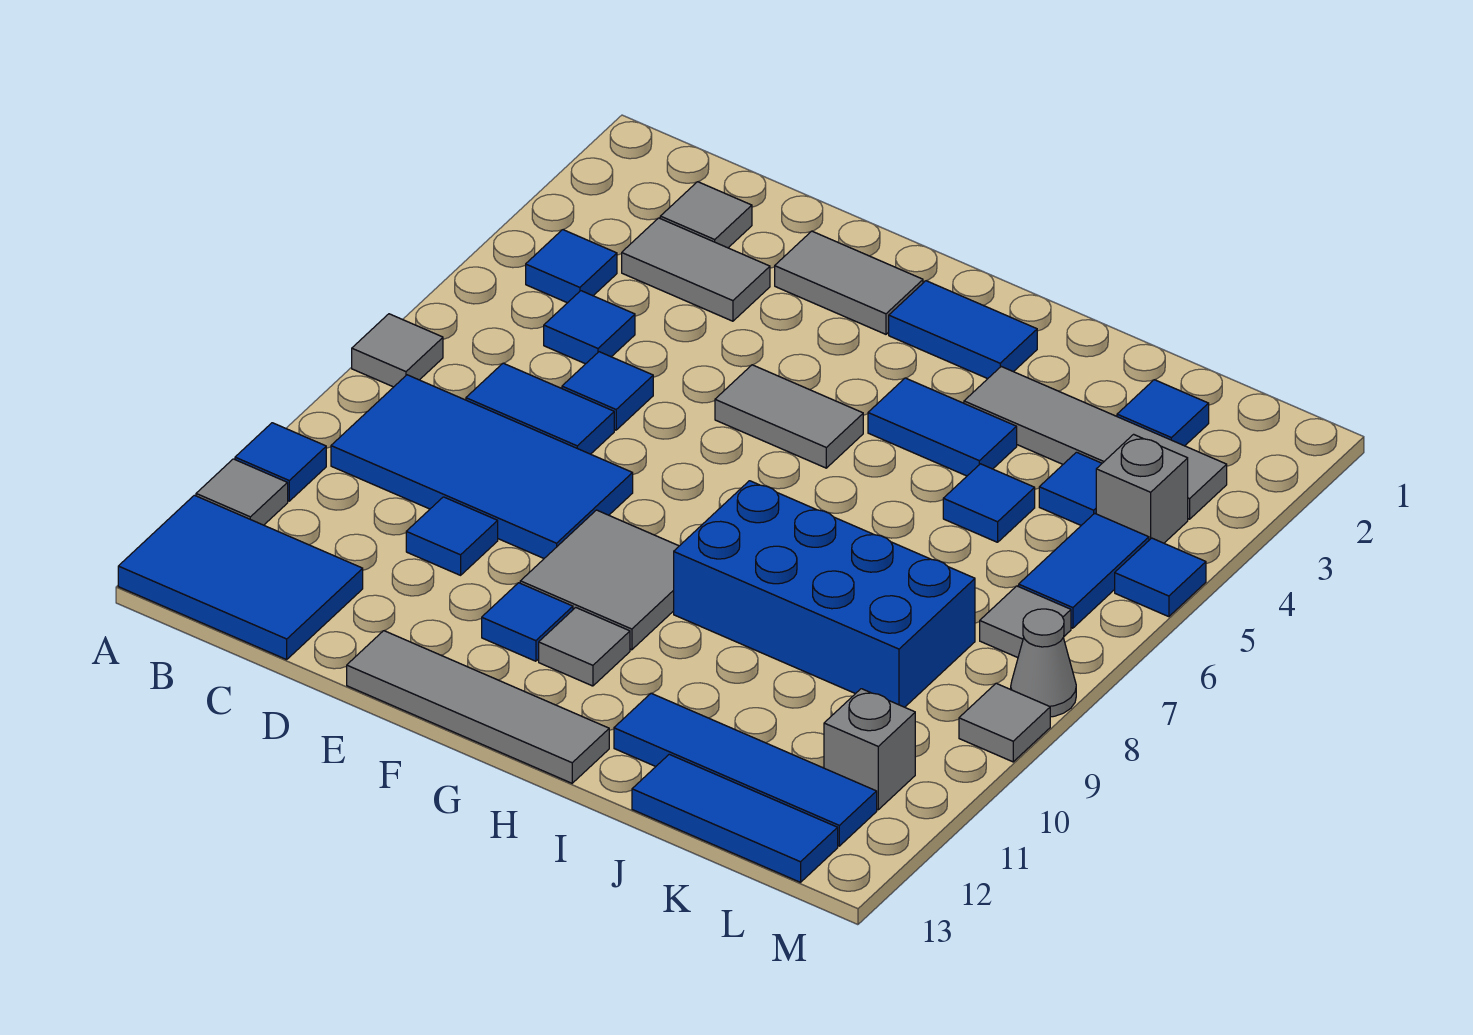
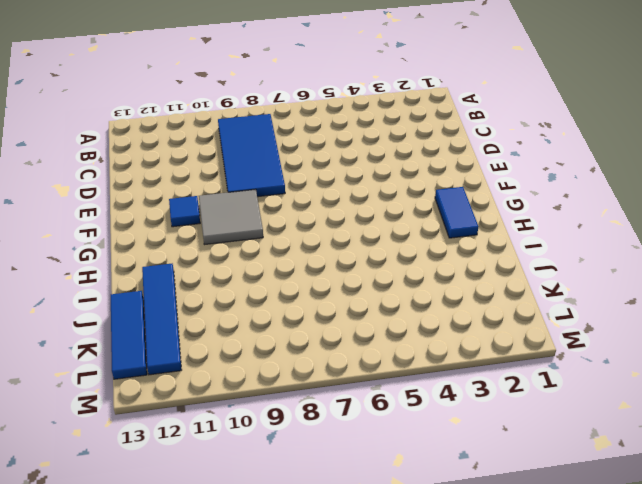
none -> grey 1x1 tile [352,314,443,387]
none -> blue 1x1 tile [235,423,326,501]
none -> grey 1x1 tile [196,459,288,525]
none -> blue 2x3 tile [118,495,363,660]

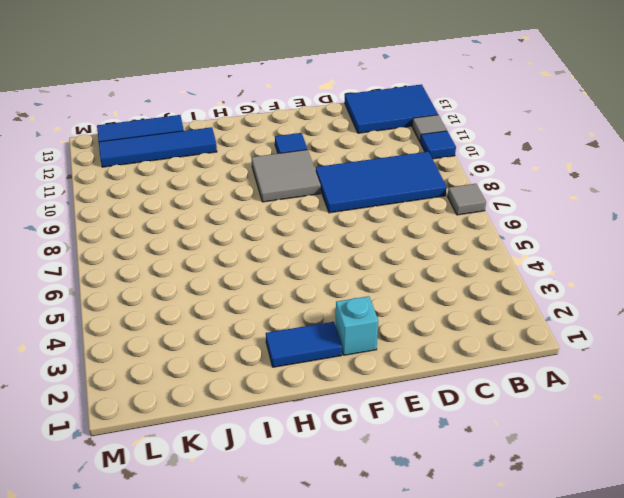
cyan 1x1 brick [335,296,378,355] -> grey 1x2 tile [775,231,923,334]
none -> blue 1x1 tile [526,230,617,303]
none -> grey 1x1 tile [660,182,752,248]
none -> grey 1x2 tile [622,218,770,321]
none -> blue 1x1 tile [544,291,635,364]

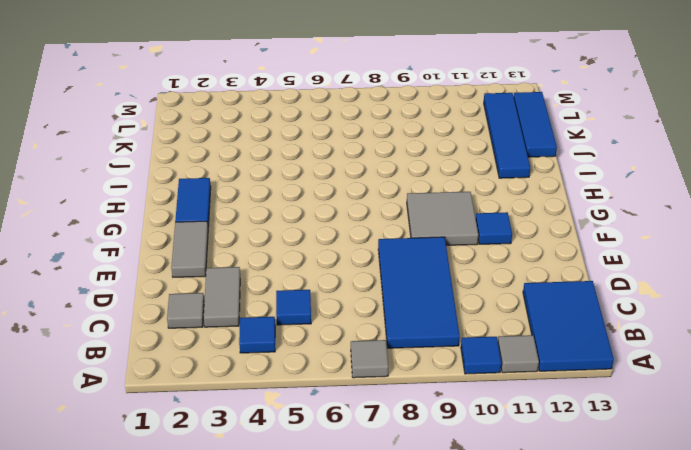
none -> blue 1x2 tile [466,363,614,454]
none -> blue 1x1 tile [562,352,653,430]
none -> blue 1x1 tile [406,497,498,575]
none -> grey 1x4 tile [347,631,609,783]

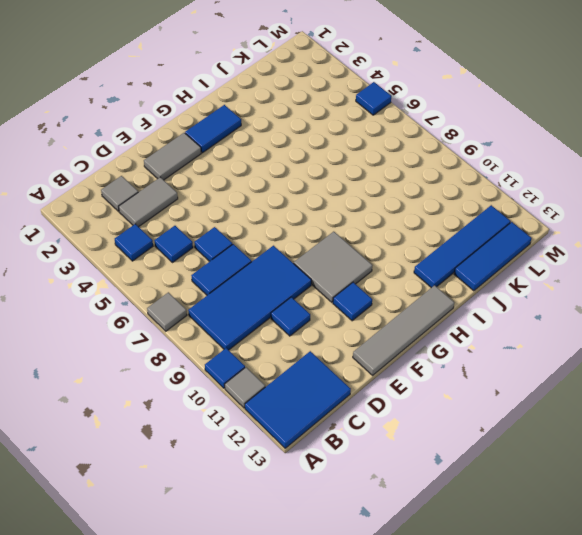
none -> grey 1x2 tile [715,365,863,468]
none -> grey 1x1 tile [539,608,630,686]
none -> blue 1x2 tile [868,378,1017,476]
none -> blue 2x4 brick [674,481,975,707]

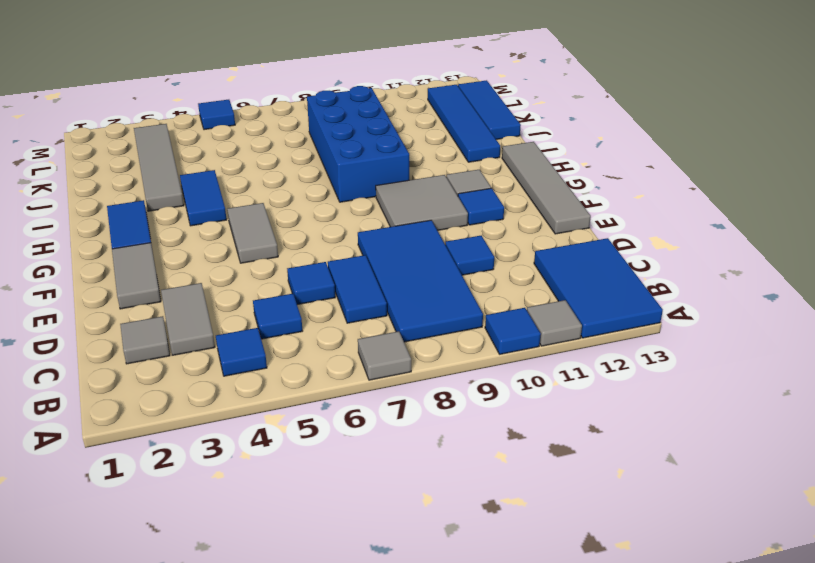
none -> blue 1x1 tile [943,464,1035,542]
none -> blue 1x1 tile [1117,380,1209,446]
none -> blue 1x1 tile [1039,452,1102,525]
none -> grey 1x1 brick [1096,434,1188,543]

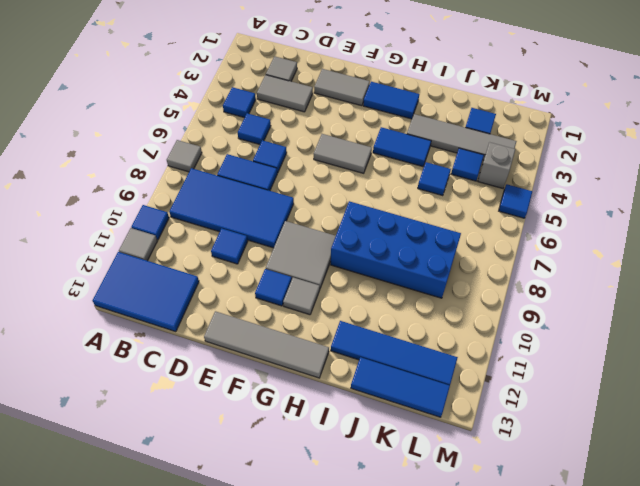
none -> blue 1x2 tile [1019,513,1149,628]
none -> grey 1x1 tile [980,586,1071,658]
none -> grey 1x1 brick [824,689,915,810]
none -> grey 1x1 cone [1011,609,1076,717]

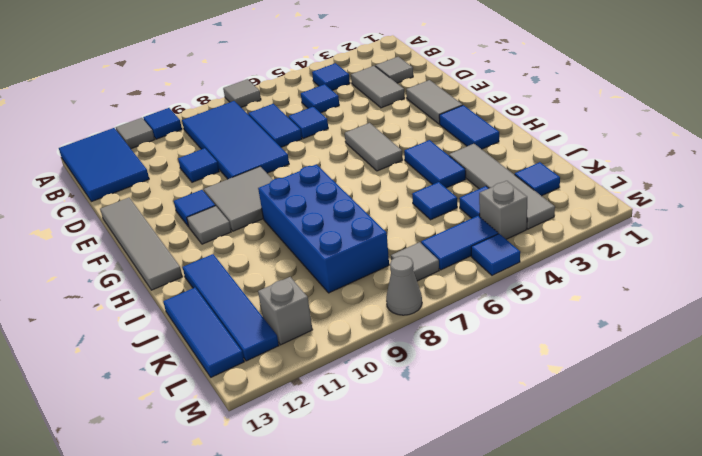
none -> grey 1x1 tile [959,683,1050,762]

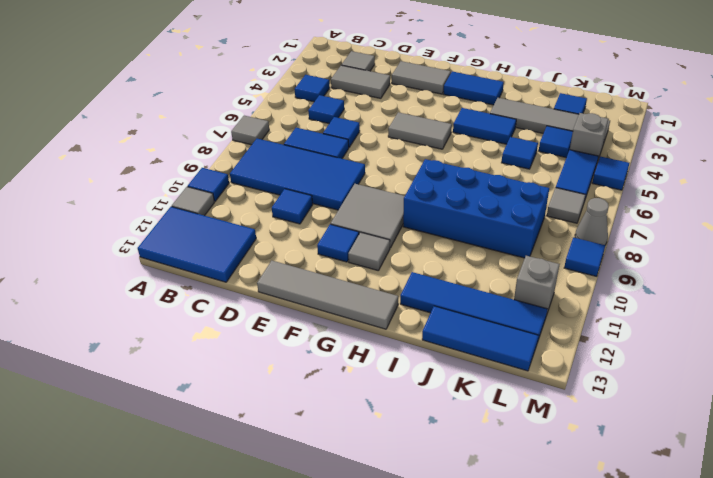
blue 1x1 tile [564,237,605,276] -> grey 1x1 tile [959,683,1050,762]

